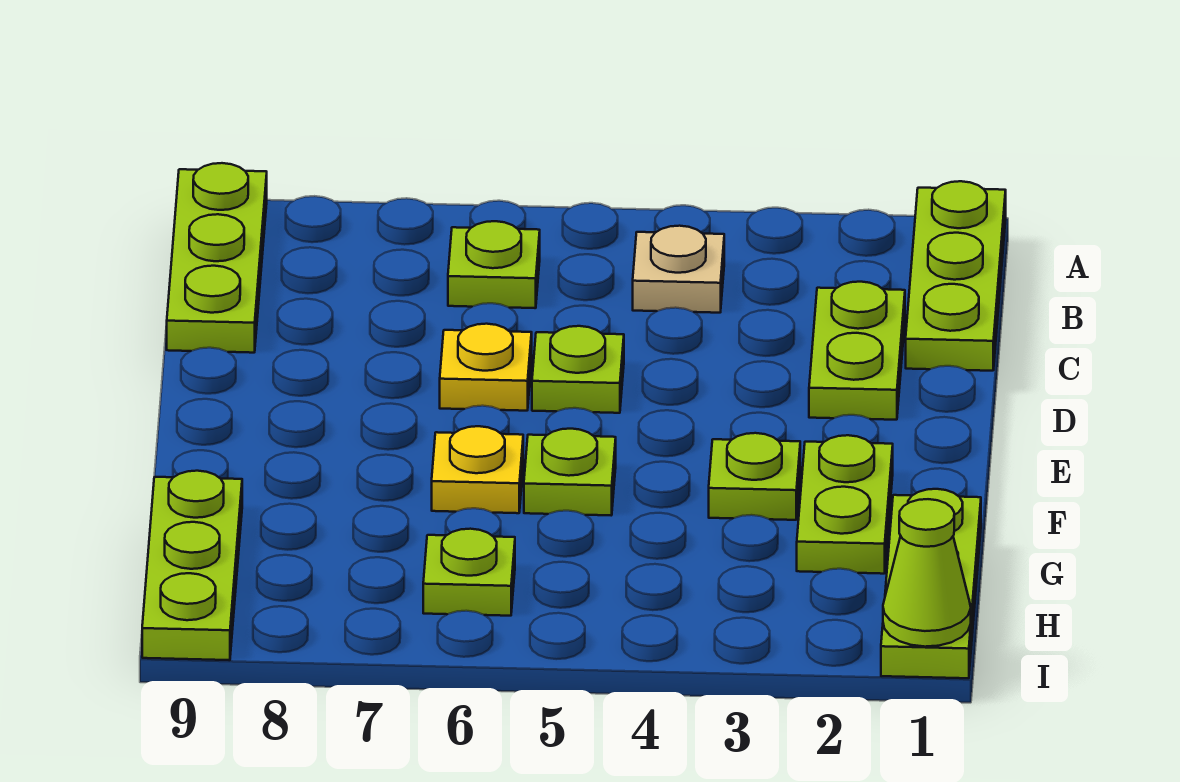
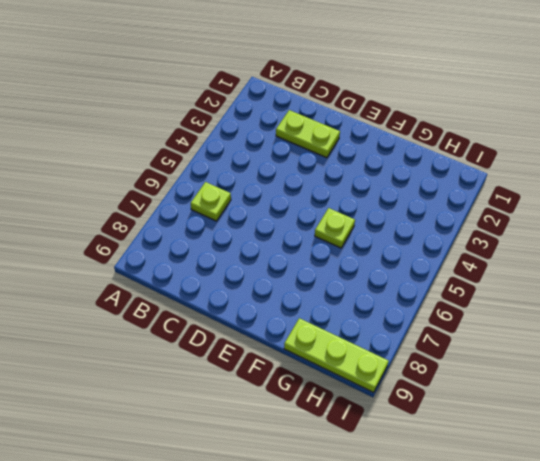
none -> lime 1x3 plate [906,181,1006,371]
none -> lime 1x3 plate [167,163,267,353]
none -> tan 1x1 plate [633,226,724,313]

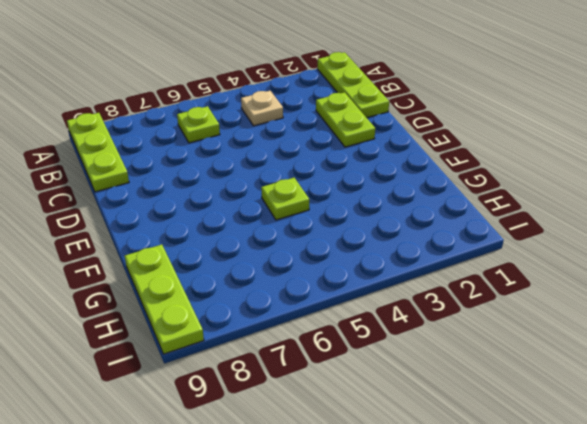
none -> lime 1x1 plate [532,326,624,413]
none -> yellow 1x1 plate [440,324,532,411]
none -> lime 1x2 plate [797,435,893,574]

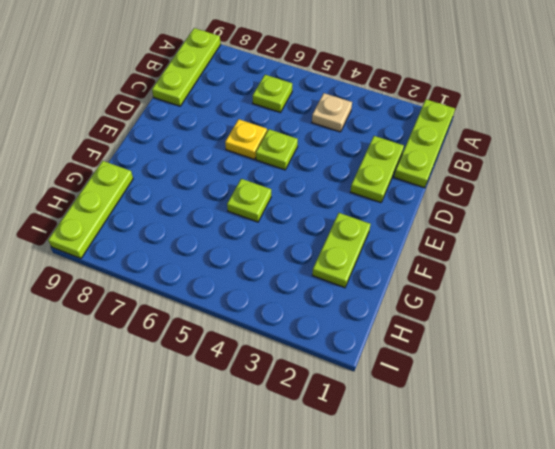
none -> lime 1x1 plate [709,433,800,520]
none -> yellow 1x1 plate [432,426,523,513]
none -> lime 1x3 plate [881,489,981,678]

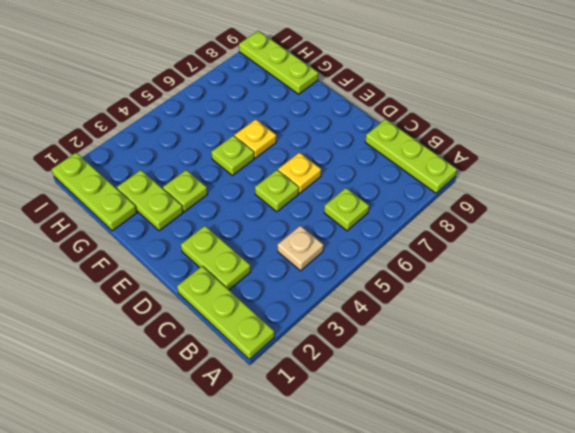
none -> lime 1x1 plate [423,529,515,616]
none -> lime 1x1 cone [883,499,971,647]

